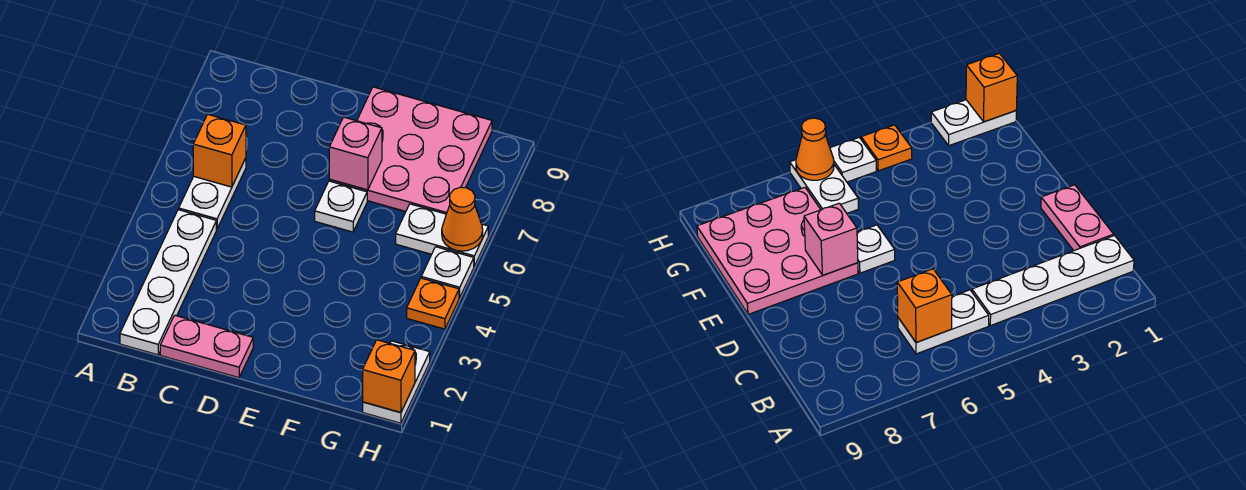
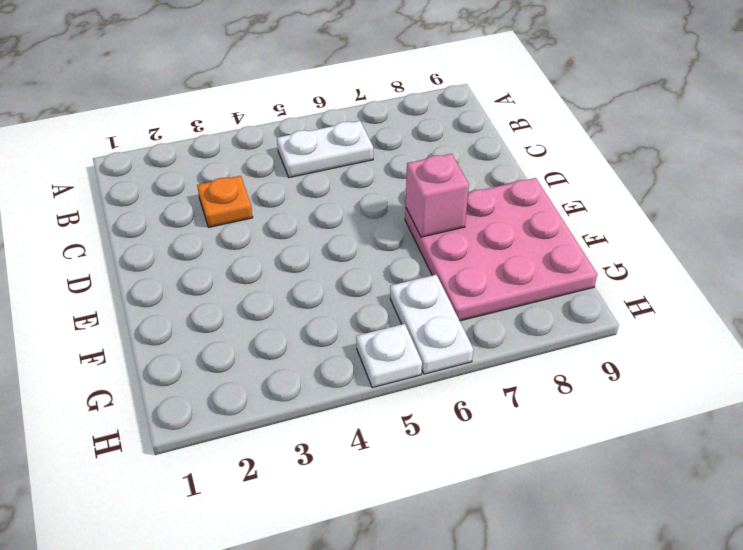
orange 1x1 plate [197,176,253,227] -> orange 1x1 plate moved to [407,278,459,329]
none -> white 1x4 plate [120,210,216,355]
none -> pink 1x2 plate [160,315,253,378]
none -> white 1x1 plate [315,181,367,232]

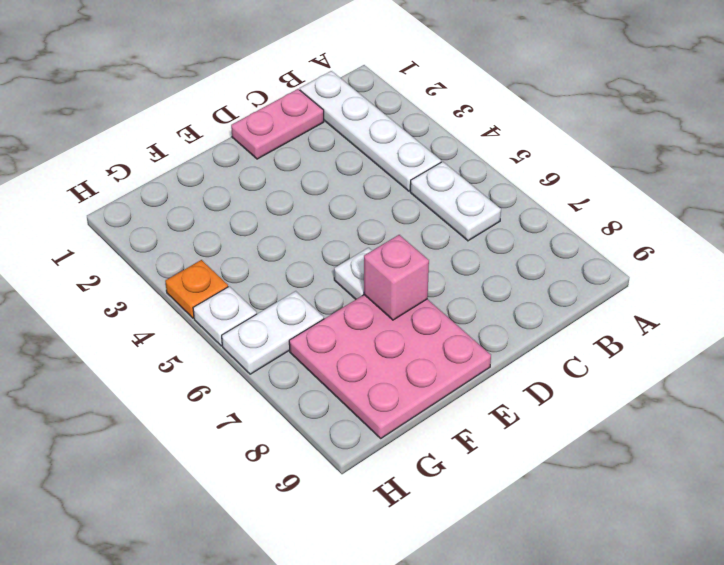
none -> white 1x2 plate [363,341,430,423]
none -> orange 1x1 brick [193,114,246,187]
none -> orange 1x1 brick [363,340,415,413]

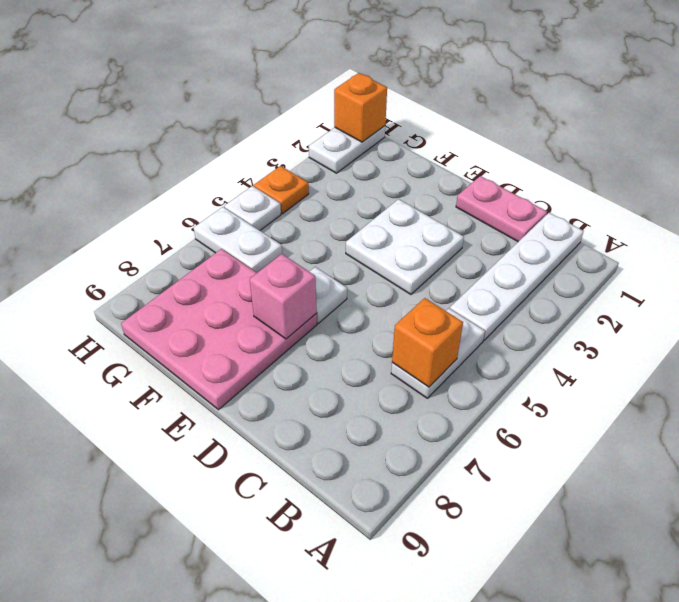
white 2x2 plate [346,199,464,294] -> none
none -> orange 1x1 cone [442,187,483,251]

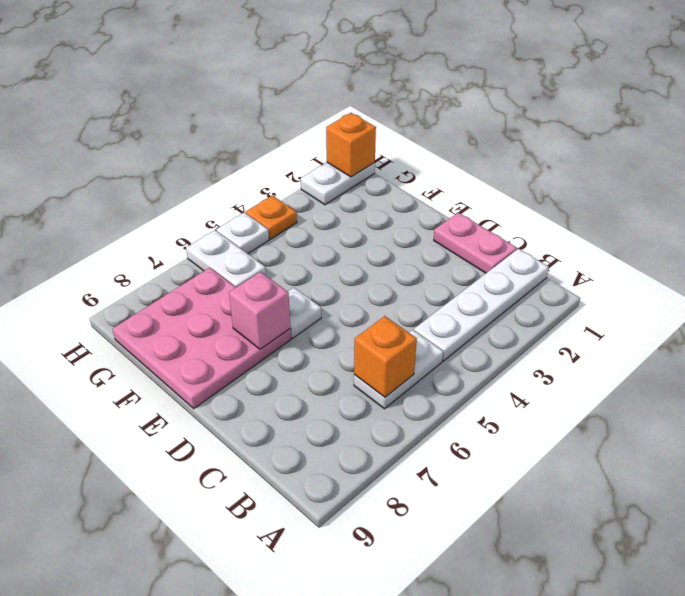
none -> orange 1x1 cone [442,187,483,251]

